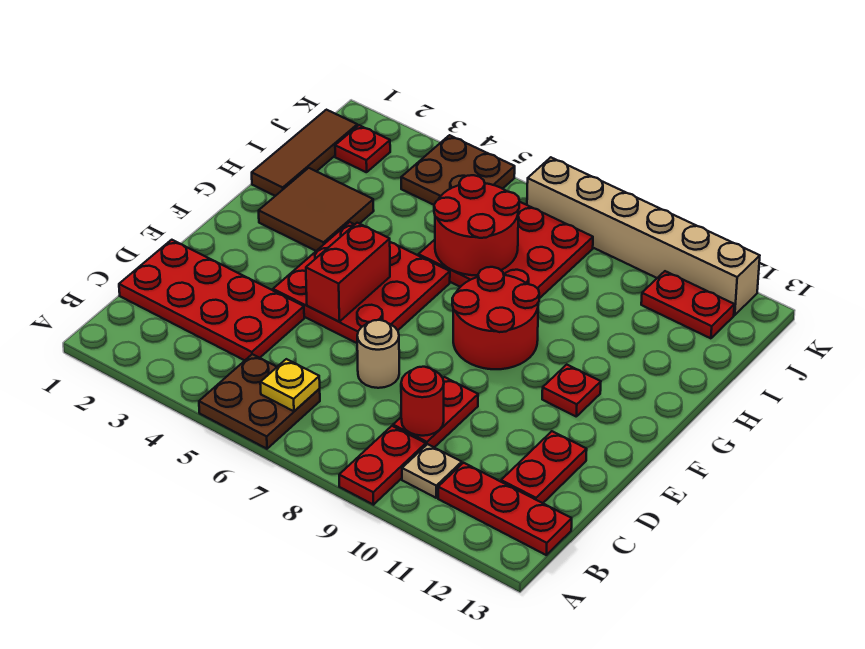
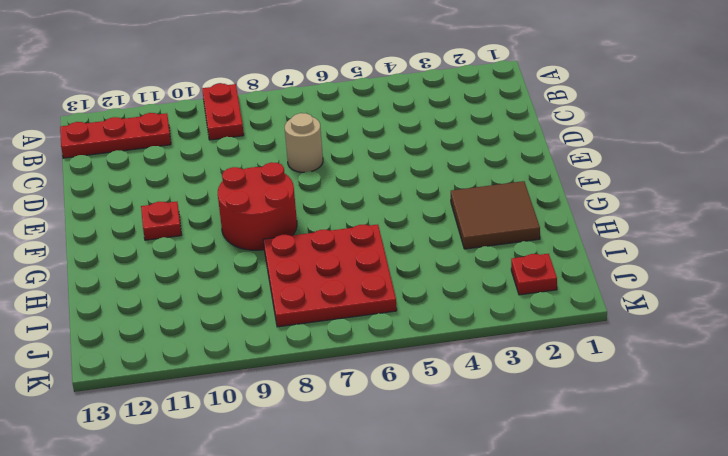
none -> brown 2x2 plate [199,354,320,449]
none -> tan 1x1 plate [402,444,462,498]
none -> red 2x4 plate [119,240,304,360]

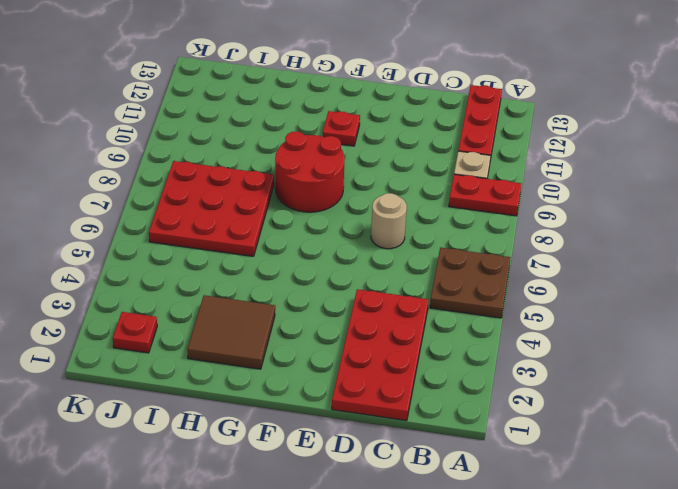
none -> red 1x2 plate [393,377,478,447]
none -> red 1x2 plate [501,431,587,503]
none -> red 3x3 plate [273,222,450,343]

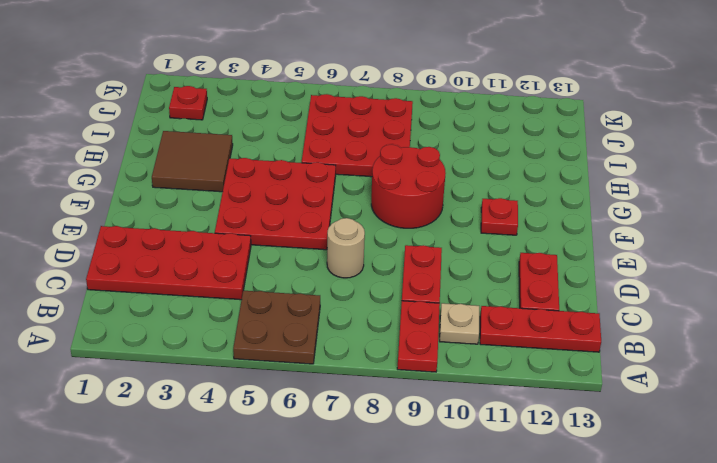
none -> brown 1x3 tile [252,110,357,196]
none -> brown 2x2 plate [401,135,515,205]
none -> red 1x2 plate [641,271,734,338]

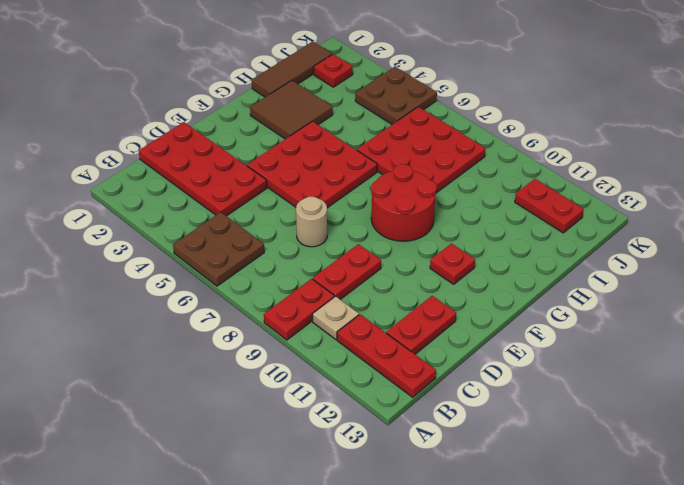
none -> tan 1x6 brick [527,157,760,315]
none -> yellow 1x1 plate [260,359,320,411]
none -> red 1x1 round brick [401,367,444,436]

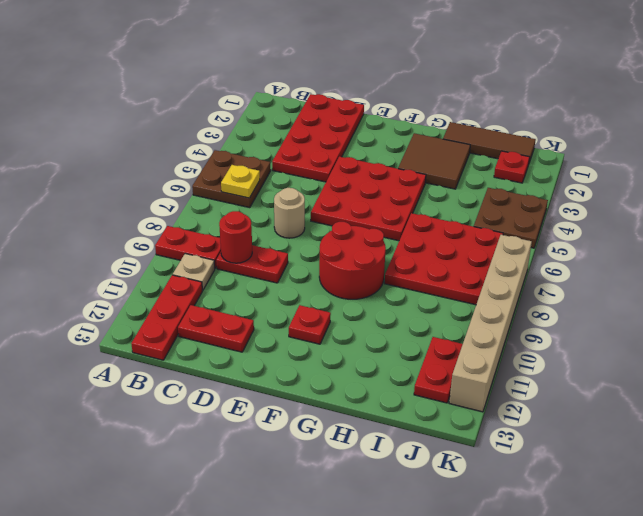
none -> red 1x2 brick [306,223,390,322]
none -> red 2x2 round brick [434,175,519,275]

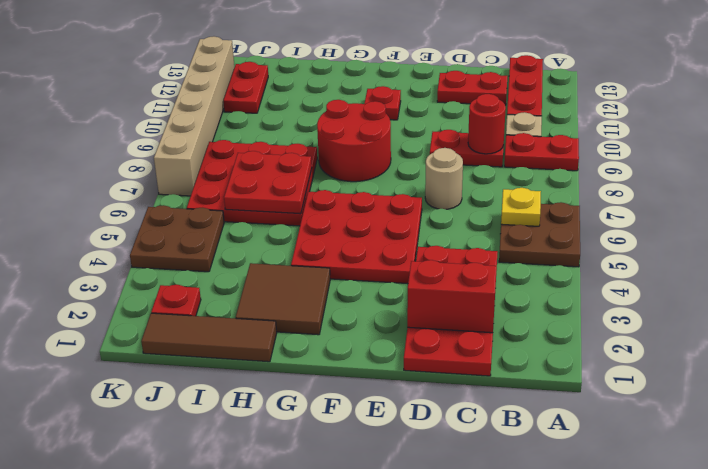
red 1x2 brick [407,260,497,333] -> red 1x2 brick moved to [306,223,390,322]
red 2x2 plate [224,151,312,214] -> red 2x2 round brick [434,175,519,275]

